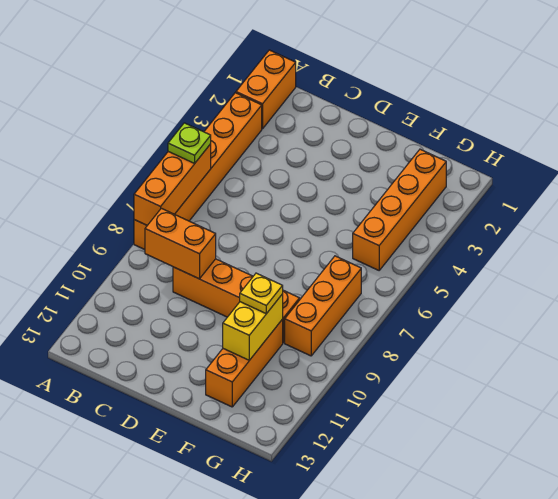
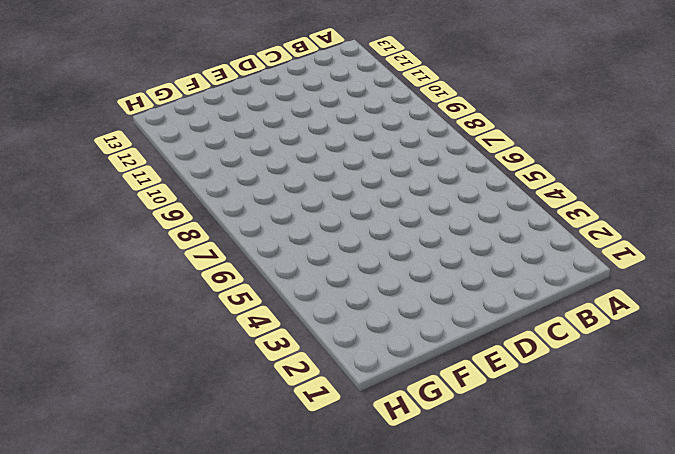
none -> orange 1x2 brick [236,50,296,129]
none -> orange 1x6 brick [134,93,262,250]

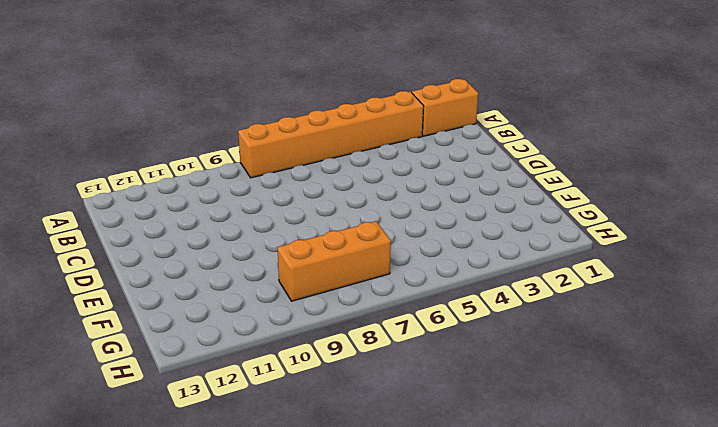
none -> orange 1x4 brick [173,259,300,343]
none -> orange 1x3 brick [206,319,283,407]

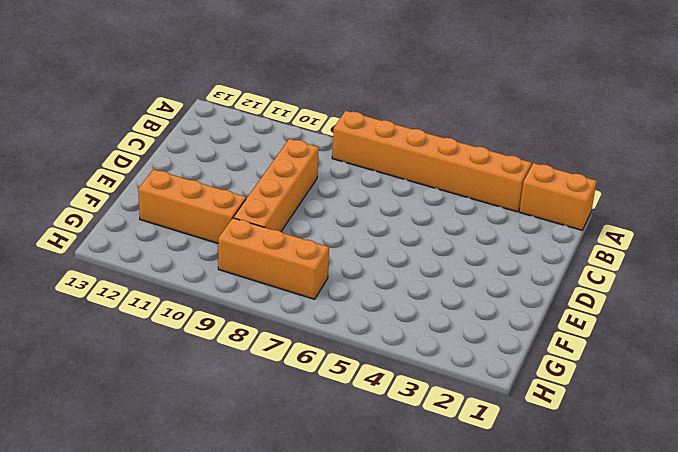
none -> orange 1x4 brick [353,149,446,270]
none -> orange 1x3 brick [134,144,211,225]

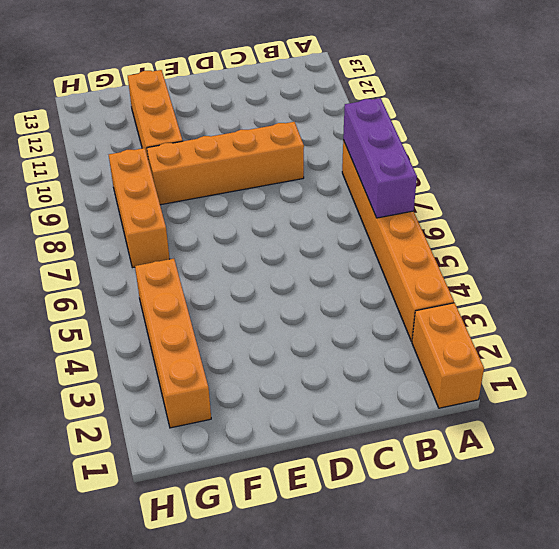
purple 1x3 brick [343,98,417,218] -> orange 1x3 brick [134,144,211,225]
none -> orange 1x2 brick [145,208,216,279]
none -> yellow 1x2 brick [223,294,283,360]

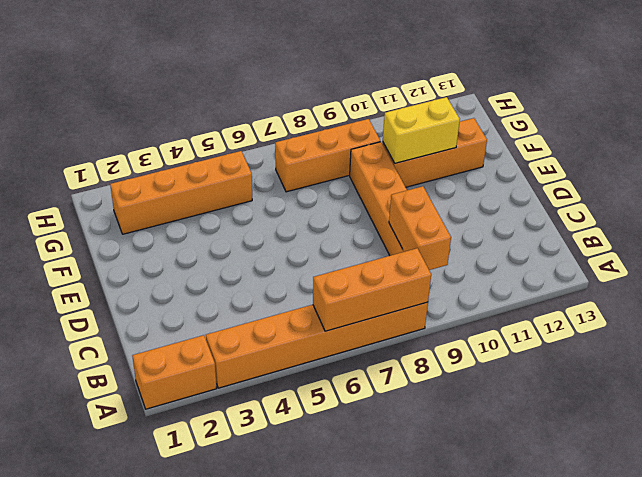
none -> lime 1x1 plate [168,123,211,163]
none -> yellow 1x1 plate [240,273,283,314]

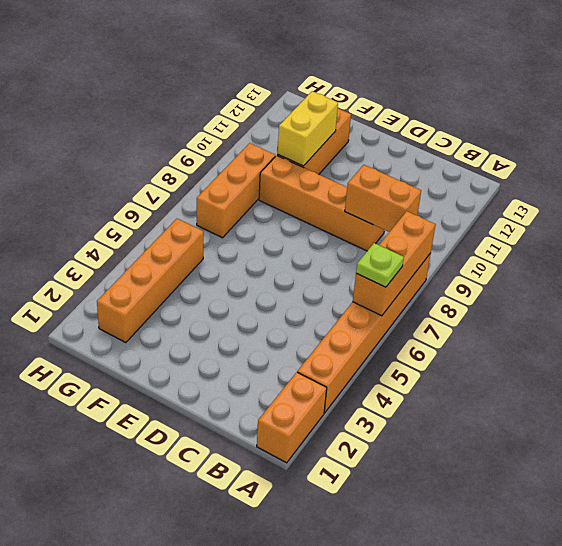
none -> yellow 1x1 plate [240,273,283,314]

